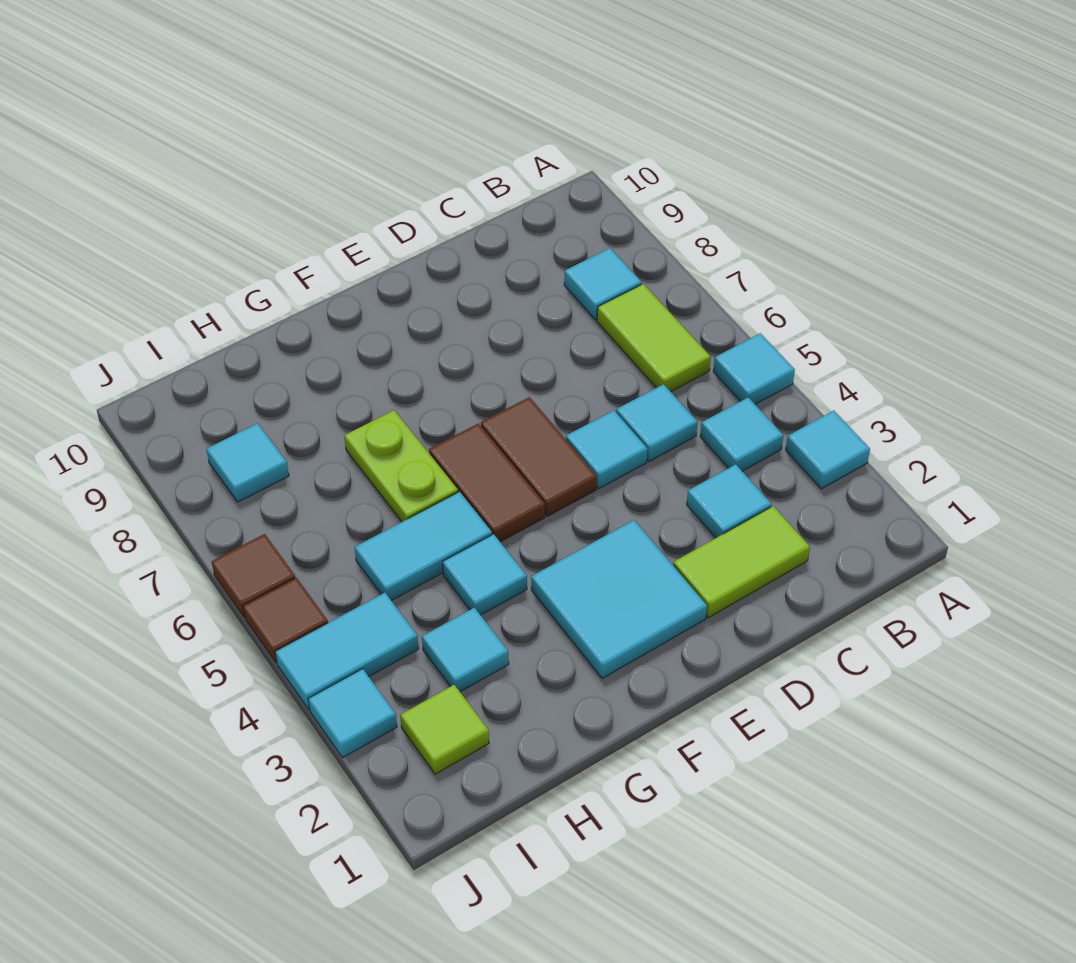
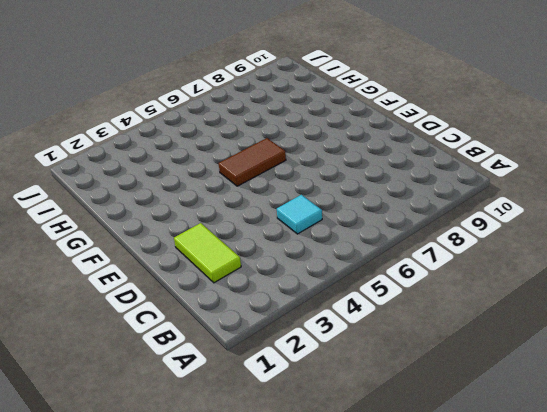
none -> cyan 1x1 tile [786,411,870,489]
none -> cyan 1x1 tile [713,333,795,404]
none -> cyan 1x1 tile [700,397,783,471]

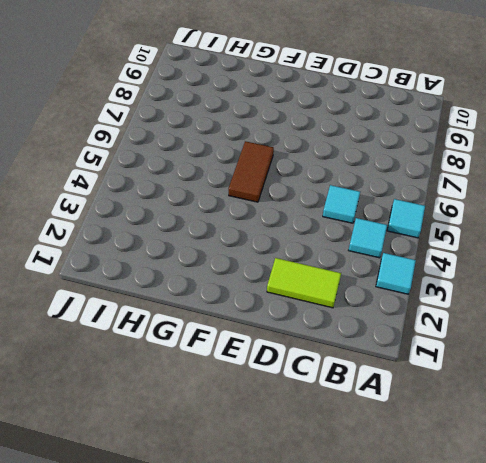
none -> lime 1x2 tile [597,284,711,392]
none -> cyan 1x1 tile [564,248,642,320]
none -> cyan 1x1 tile [687,464,771,538]

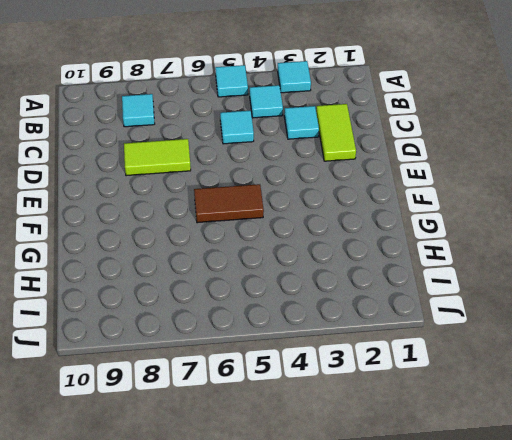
lime 1x2 tile [124,139,191,176] -> lime 1x2 tile moved to [597,284,711,392]
none -> cyan 1x1 tile [566,410,647,488]
none -> cyan 2x2 tile [531,520,707,678]
none -> brown 1x2 tile [481,397,597,516]

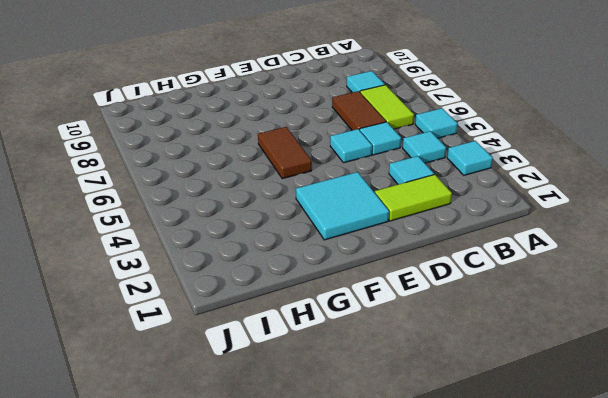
brown 1x2 tile [332,91,386,130] -> brown 1x2 tile moved to [481,397,597,516]
none -> cyan 1x1 tile [443,534,527,615]
none -> cyan 1x2 tile [355,492,492,601]
none -> lime 1x2 plate [344,410,458,522]

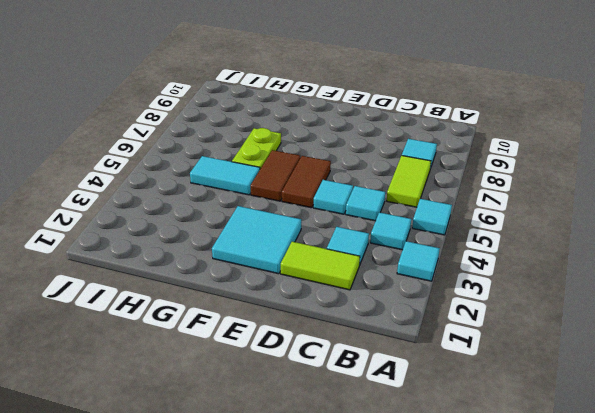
none -> cyan 1x1 tile [443,534,527,615]
none -> cyan 1x1 tile [422,608,509,692]
none -> lime 1x1 tile [400,685,489,774]

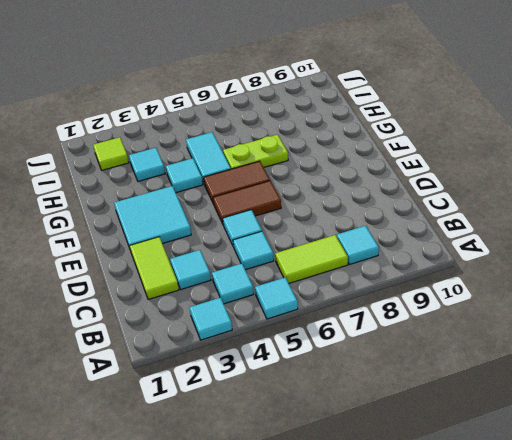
none -> cyan 1x2 tile [275,593,419,709]
none -> cyan 1x1 tile [207,423,289,502]
none -> cyan 1x1 tile [308,669,397,758]

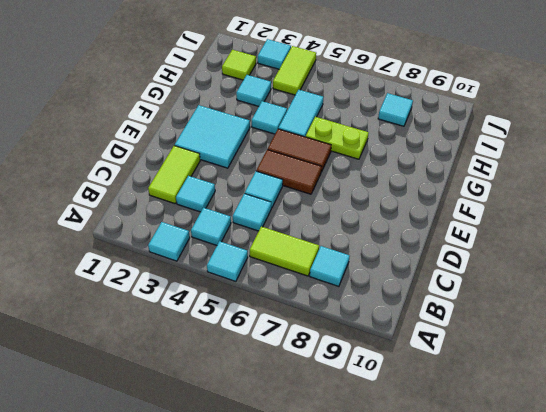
lime 1x2 tile [273,46,316,95] -> cyan 1x2 tile [275,593,419,709]
none -> brown 1x1 tile [243,578,328,663]
none -> brown 1x1 tile [212,534,295,617]

